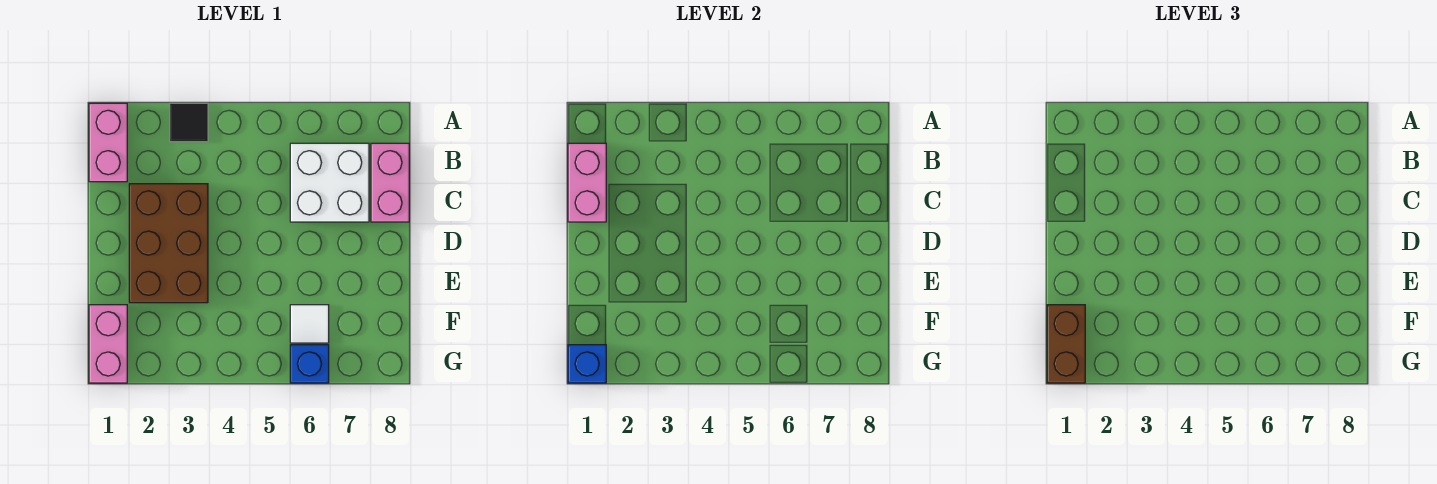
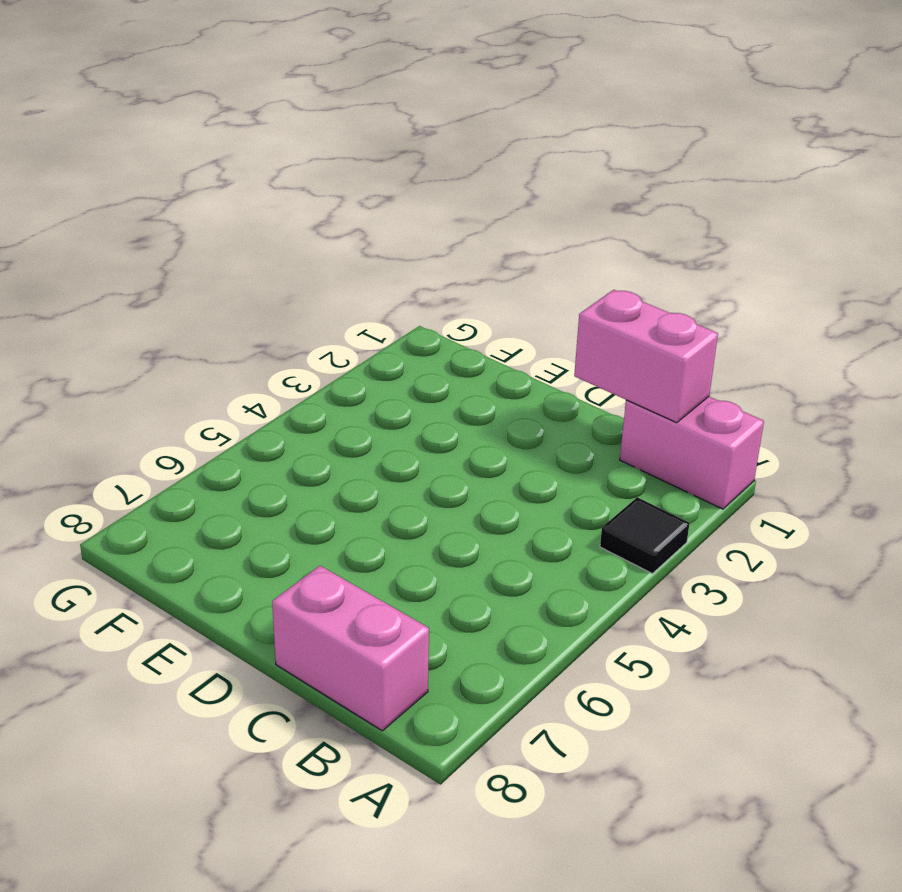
none -> white 2x2 brick [290,143,369,222]
none -> brown 2x3 brick [129,184,208,303]

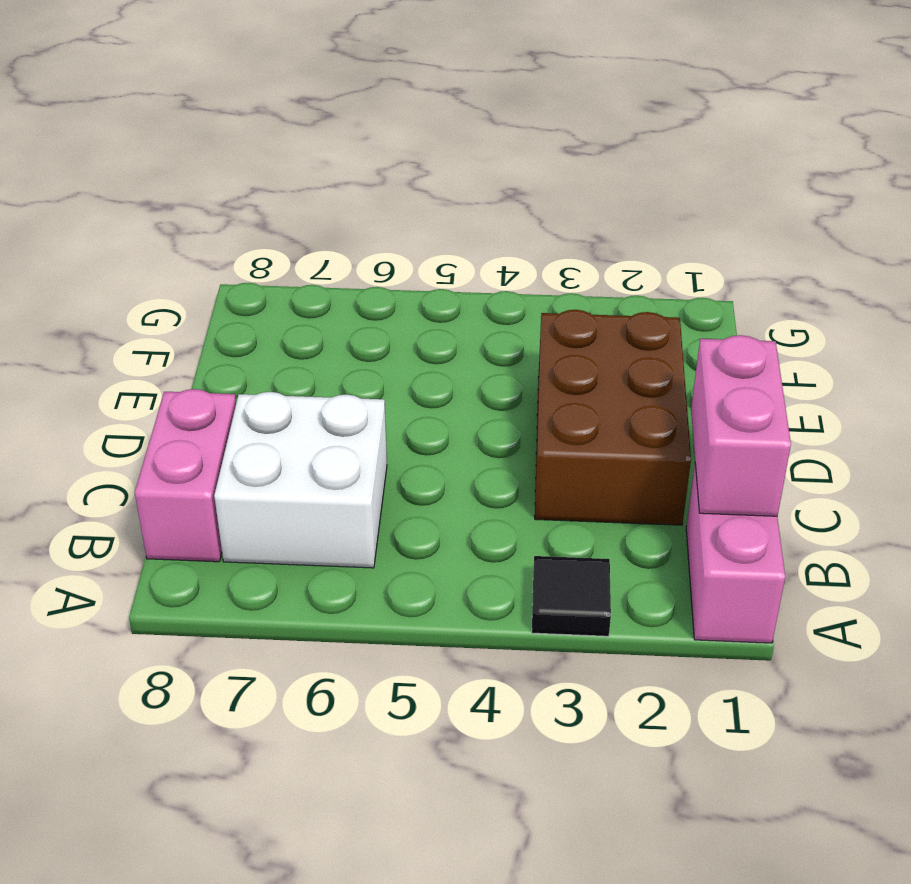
none -> pink 1x2 brick [89,305,127,383]
none -> white 1x1 tile [290,305,329,343]

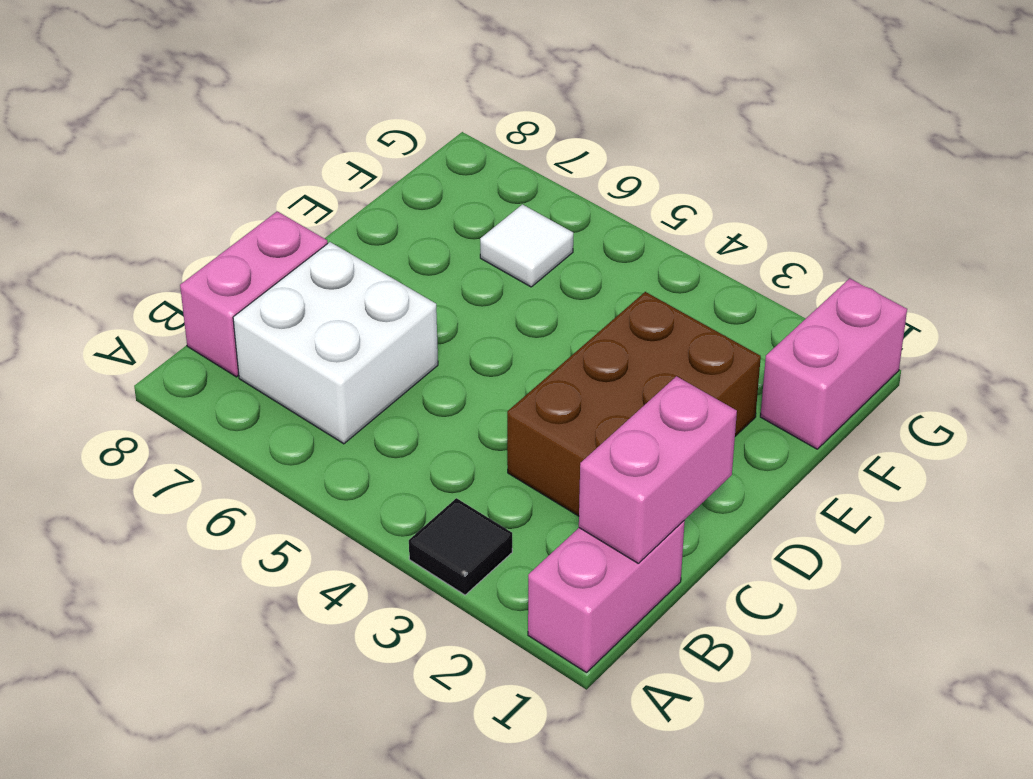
none -> blue 1x1 brick [290,345,329,383]
none -> blue 1x1 brick [568,345,606,383]

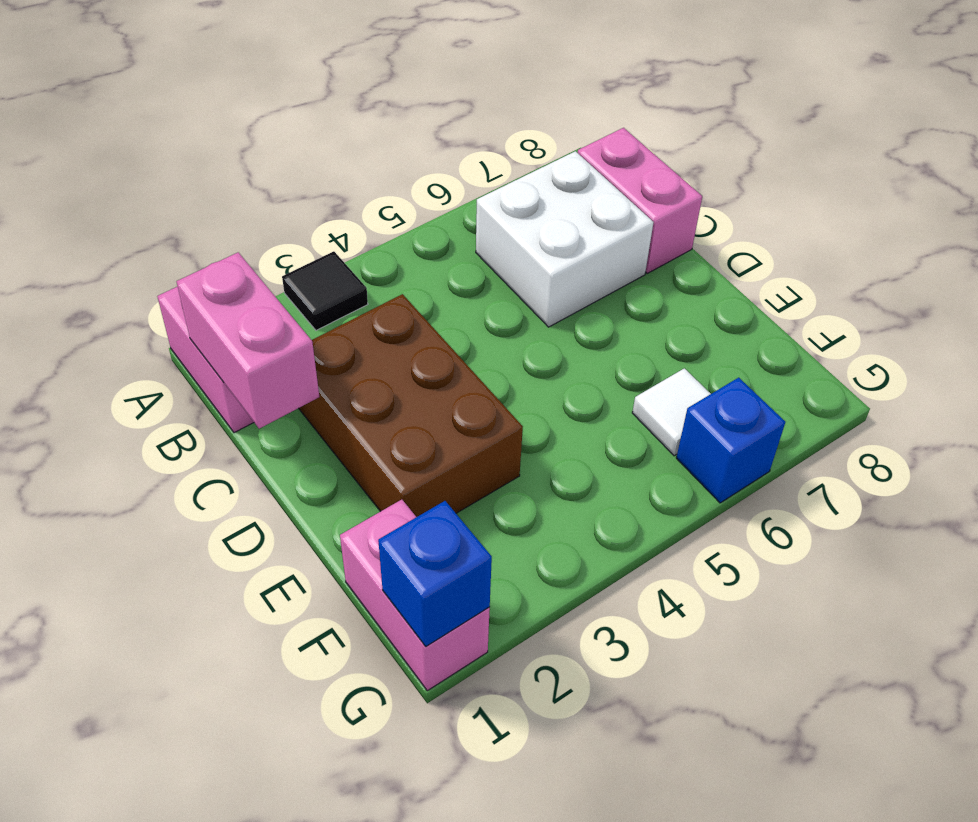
none -> brown 1x2 brick [1047,305,1085,383]

